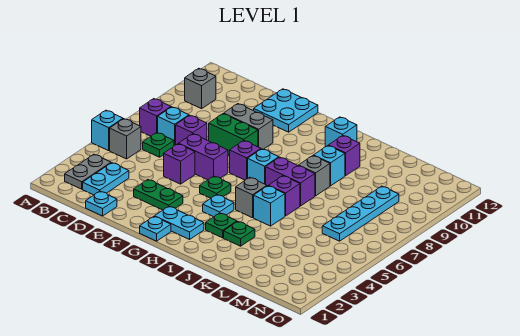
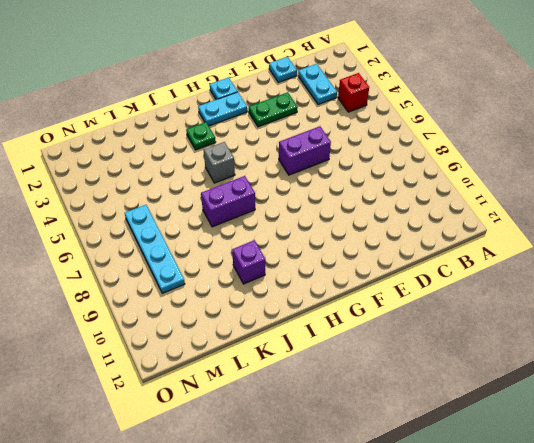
red 1x1 brick [338,73,369,112] -> none
none -> cyan 1x1 brick [92,110,123,151]
none -> grey 1x2 plate [65,154,111,189]
none -> grey 1x1 brick [110,119,141,159]
none -> purple 1x1 brick [140,99,171,136]

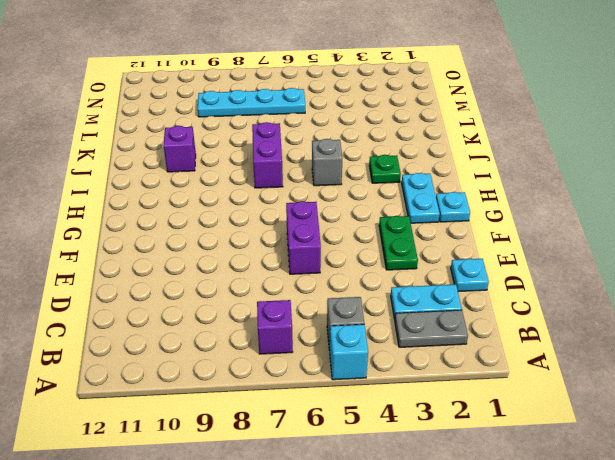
none -> grey 1x1 brick [185,68,216,109]
none -> green 1x1 plate [143,133,174,157]
none -> cyan 1x1 brick [158,107,189,146]
none -> purple 1x1 brick [176,115,207,145]

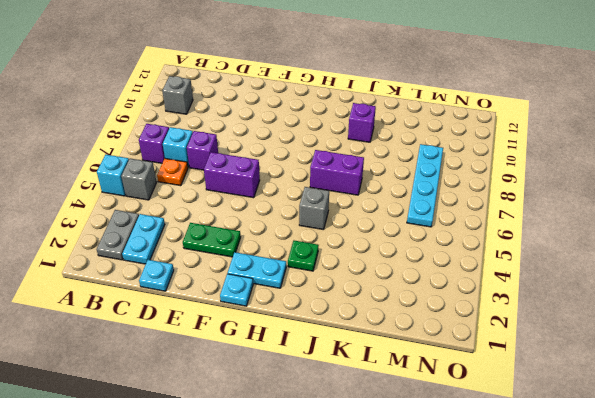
orange 1x1 plate [157,159,188,186] -> green 1x1 plate [143,133,174,157]
none -> purple 1x1 brick [164,144,195,184]
none -> green 1x2 brick [209,114,258,156]
none -> grey 1x2 brick [224,104,273,149]
none -> cyan 2x2 plate [253,89,318,132]

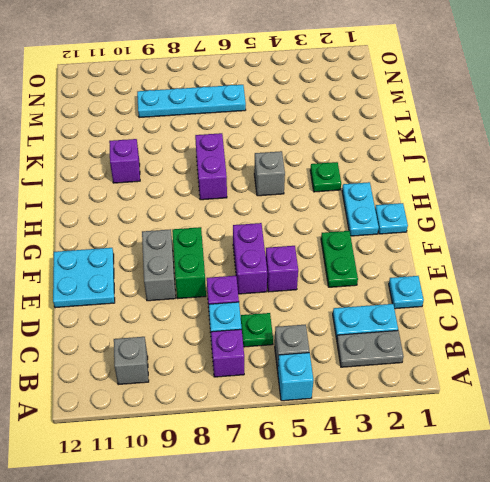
none -> green 1x1 plate [200,176,231,198]
none -> purple 1x1 brick [230,141,261,180]
none -> cyan 1x1 plate [203,195,234,217]
none -> cyan 1x1 brick [248,149,279,184]

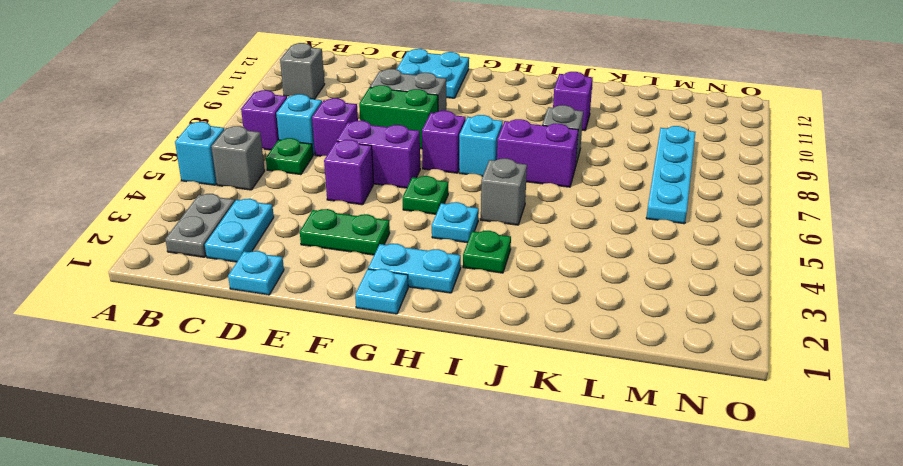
none -> cyan 1x1 brick [325,117,357,147]
none -> green 1x1 plate [224,222,255,246]
none -> cyan 1x1 brick [254,186,285,226]
none -> purple 1x1 brick [269,176,300,216]

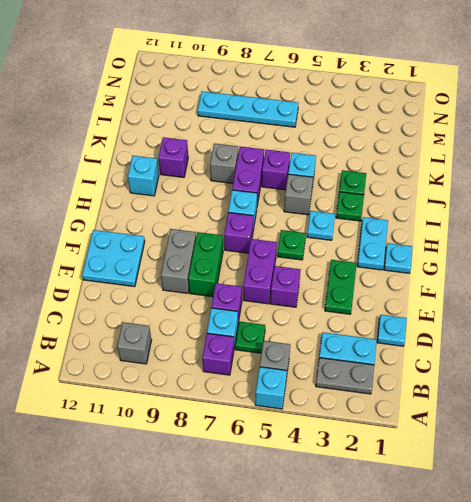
none -> cyan 1x1 brick [313,146,345,186]

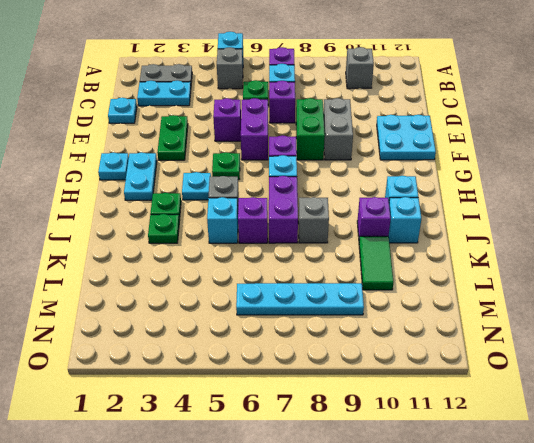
cyan 1x1 brick [389,197,421,243] -> cyan 1x1 brick moved to [313,146,345,186]
green 1x2 tile [359,236,393,290] -> none

